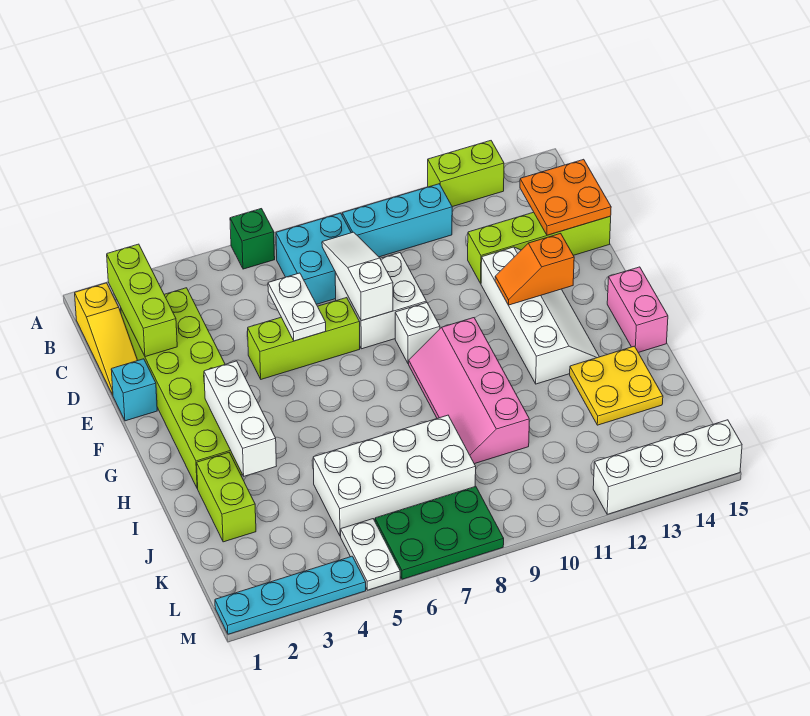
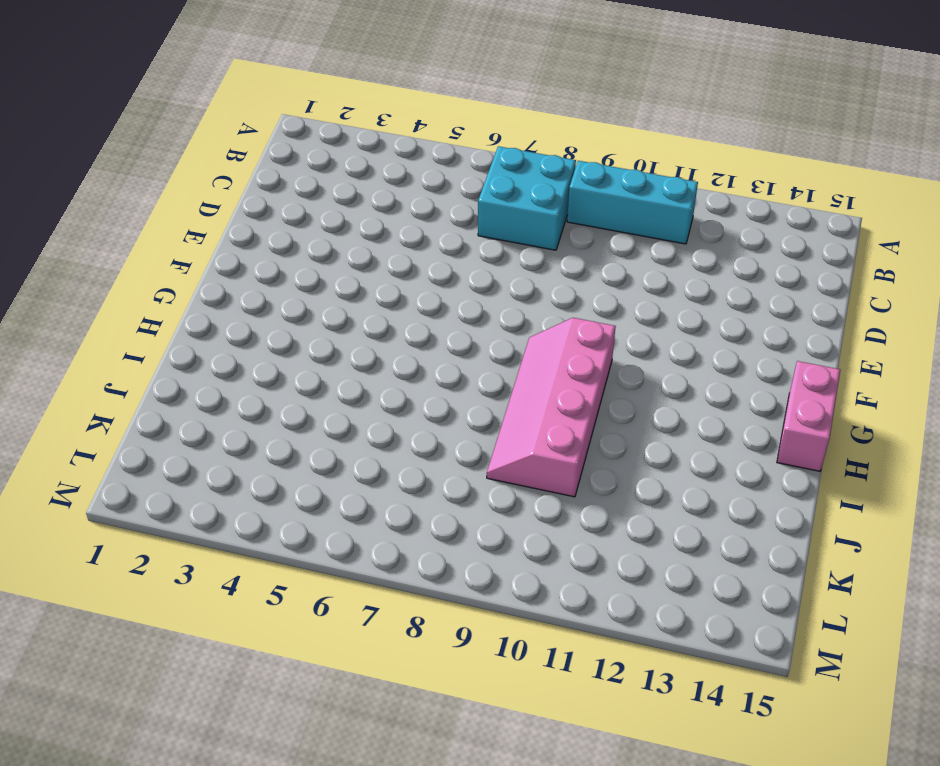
none -> green 1x1 brick [230,209,275,269]
none -> lime 1x2 brick [428,141,504,207]
none -> yellow 1x3 slope [75,283,138,395]

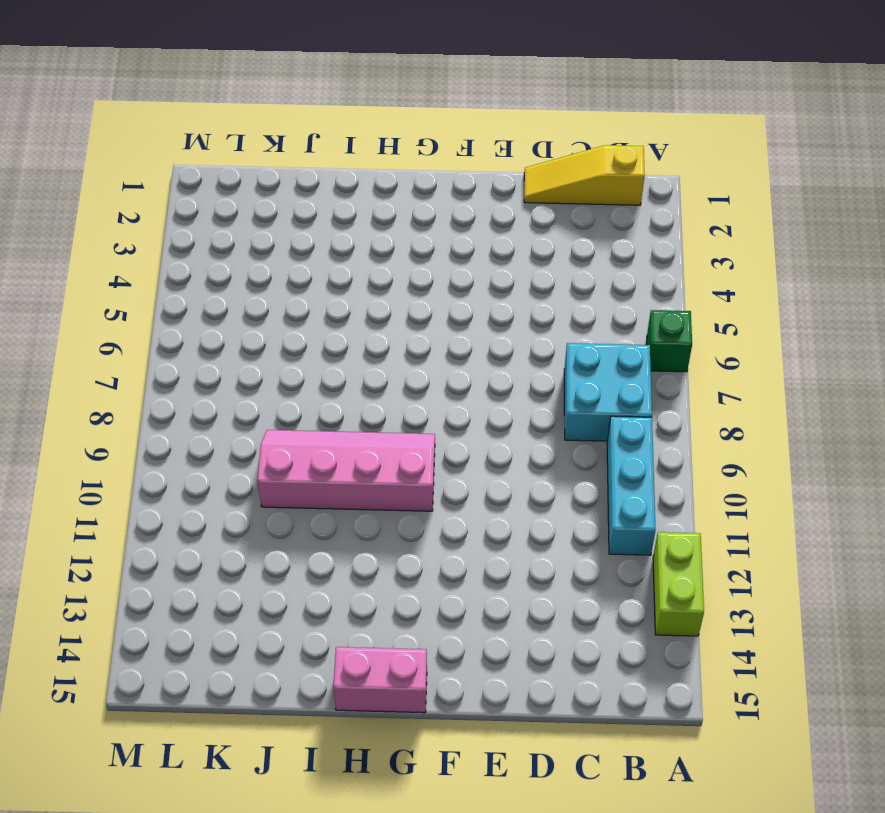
none -> lime 2x6 brick [121,288,243,488]
none -> white 2x2 brick [335,253,426,349]
none -> lime 1x4 brick [468,212,611,283]

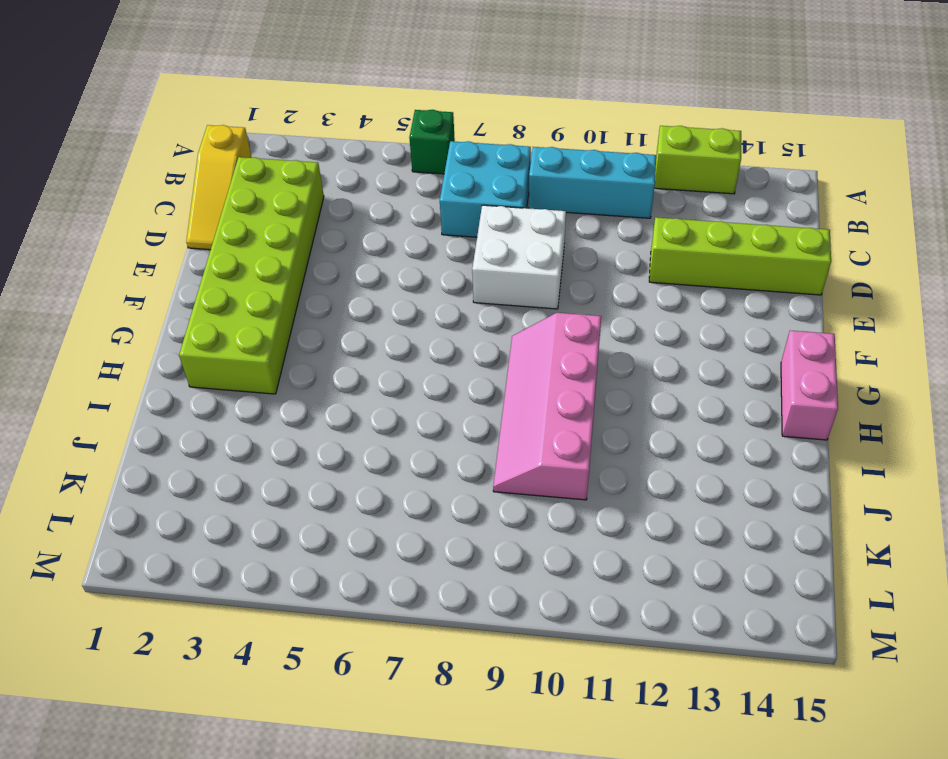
none -> cyan 1x1 brick [111,359,157,421]
none -> lime 1x3 brick [248,298,360,379]
none -> white 2x4 slope [481,247,599,384]

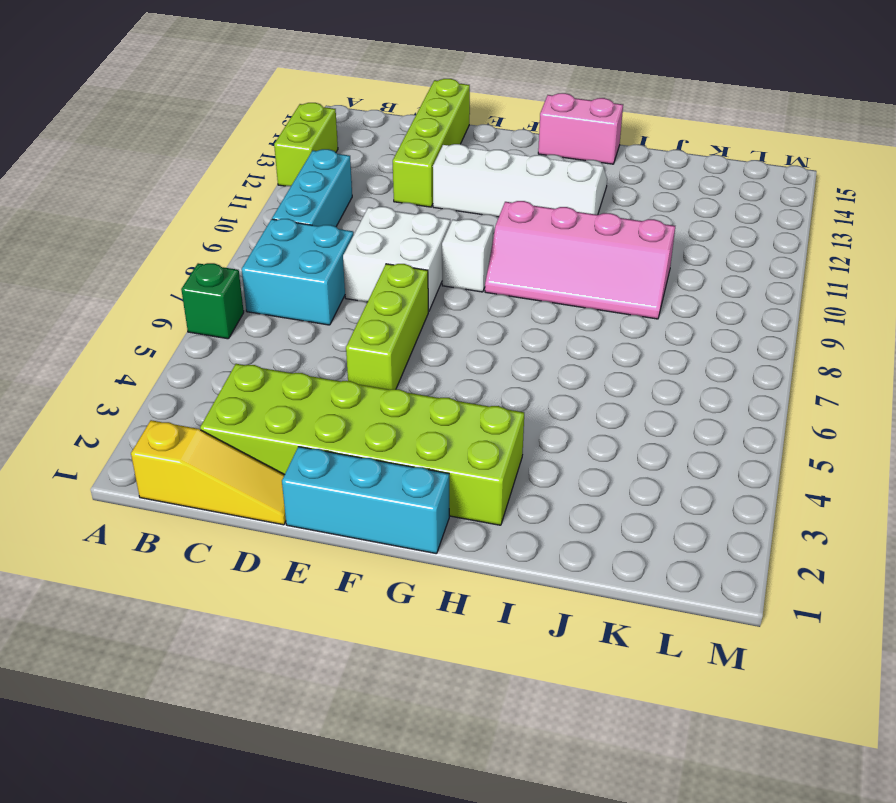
cyan 1x3 brick [282,447,449,554] -> cyan 1x1 brick [111,359,157,421]
none -> lime 1x2 brick [197,453,256,542]
none -> yellow 2x2 plate [570,346,663,425]
none -> white 2x4 brick [313,415,476,536]

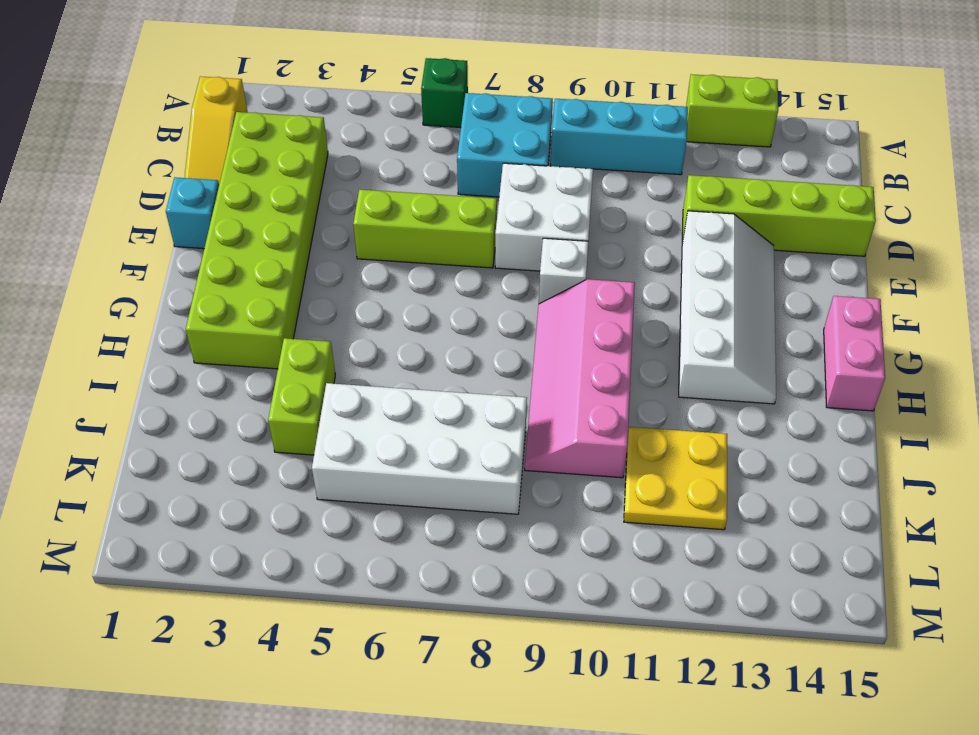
lime 1x2 brick [268,338,335,455] -> lime 1x2 brick moved to [197,453,256,542]
yellow 2x2 plate [624,427,727,530] -> yellow 2x2 plate moved to [570,346,663,425]
none -> white 1x2 plate [341,519,400,590]
none -> green 2x3 plate [375,486,504,579]
none -> cyan 1x4 plate [215,556,366,634]

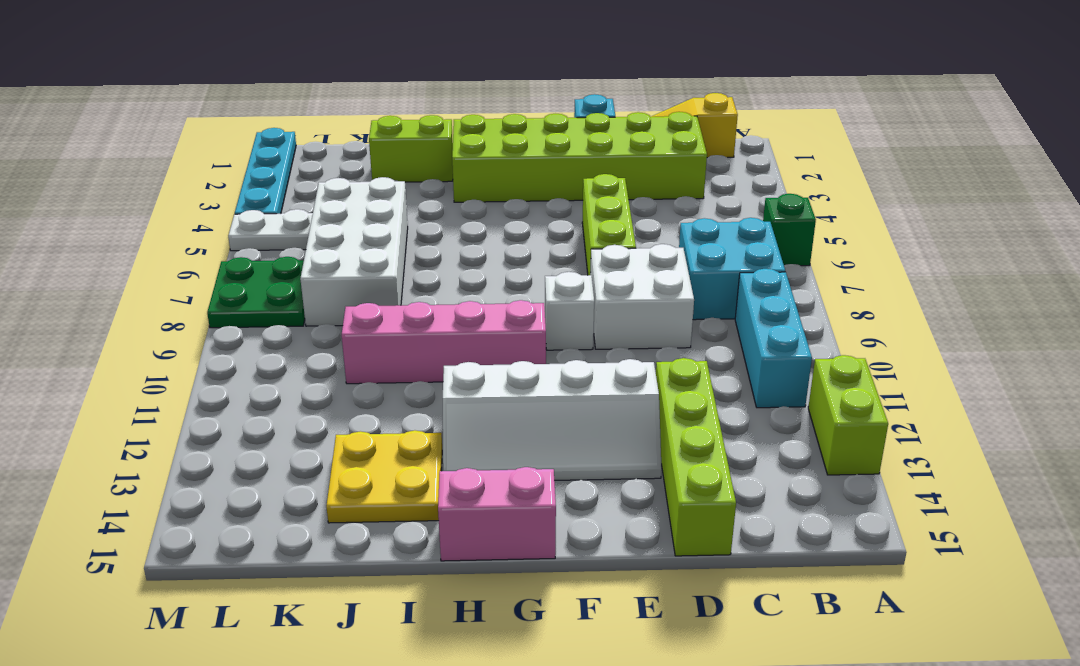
green 2x2 plate [207,257,305,328] -> green 2x3 plate [375,486,504,579]
none -> white 1x4 brick [593,420,742,514]
none -> lime 1x3 brick [107,244,177,357]
none -> white 1x3 slope [322,232,393,321]

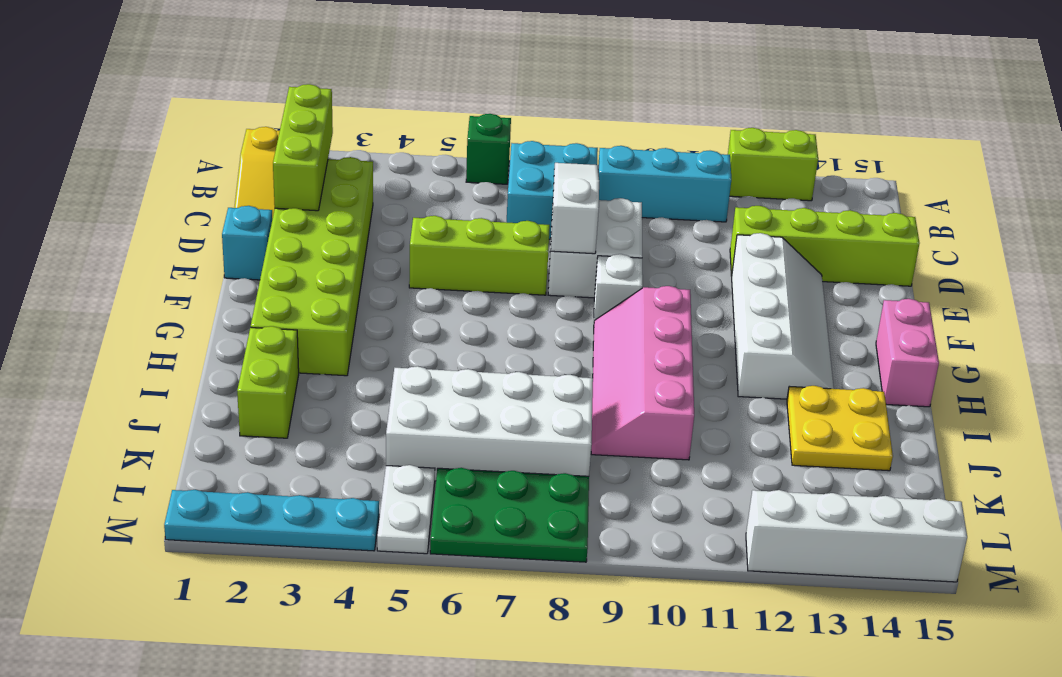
none -> orange 2x2 plate [520,159,611,235]
none -> white 1x2 plate [268,273,326,341]
none -> orange 1x2 slope [495,233,574,305]

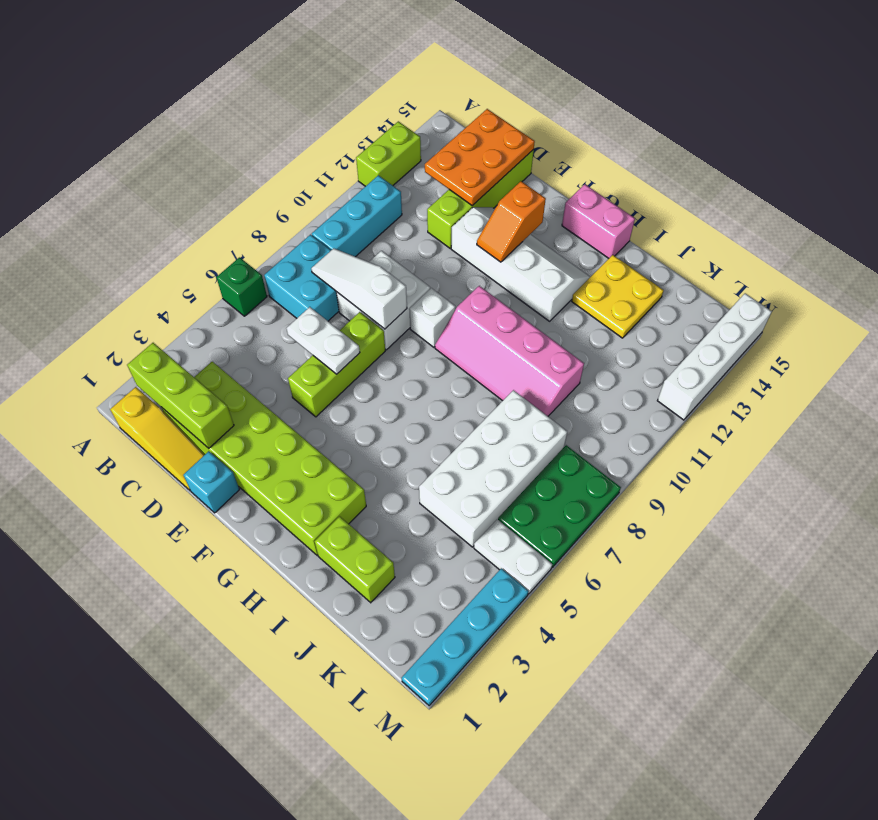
orange 2x3 plate [425,109,535,206] -> orange 2x2 plate [520,159,611,235]
none -> white 1x3 brick [204,361,276,476]

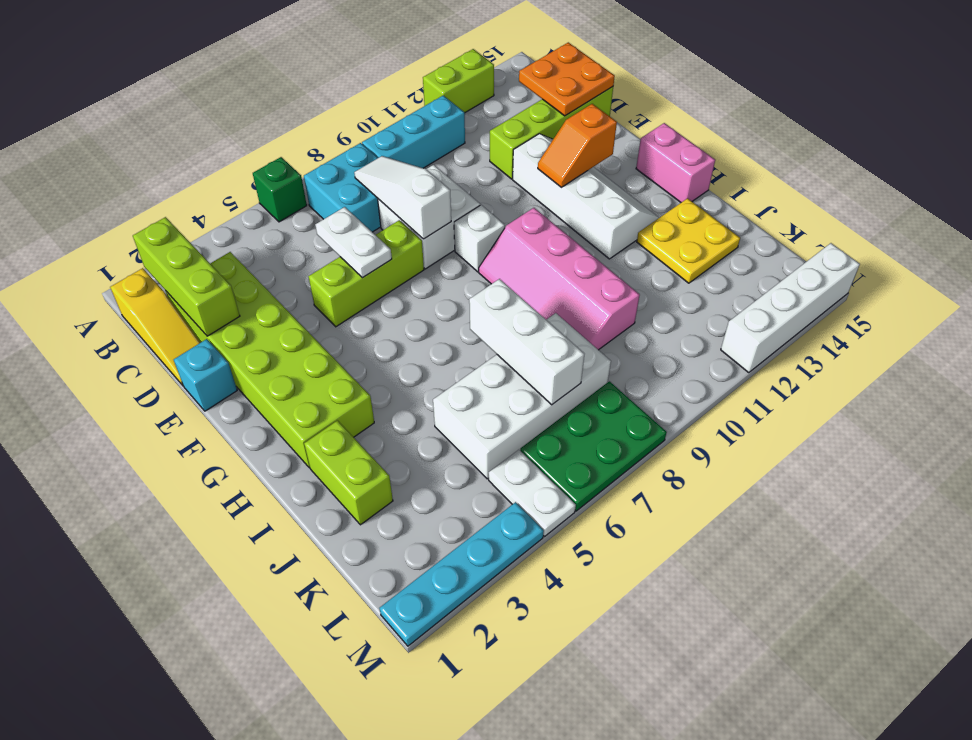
white 1x3 brick [469,279,584,405] -> white 1x3 brick moved to [204,361,276,476]

